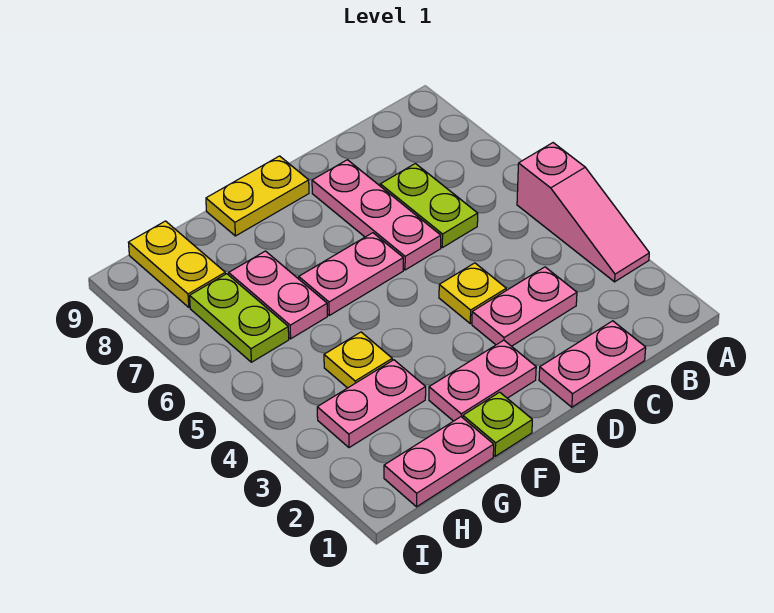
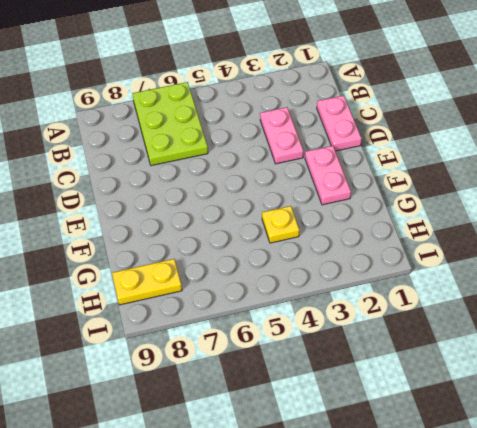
lime 2x3 plate [132,82,208,166] -> lime 1x2 plate [380,164,478,248]
none -> pink 1x3 slope [517,143,649,282]
none -> yellow 1x1 plate [439,263,506,324]
none -> pink 1x3 plate [312,160,441,270]

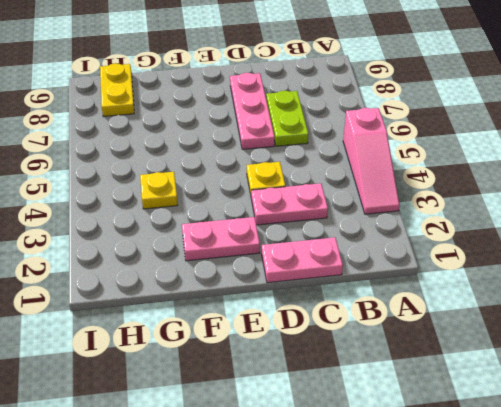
none -> pink 1x2 plate [299,233,403,315]
none -> yellow 1x2 plate [206,156,309,236]
none -> lime 1x1 plate [463,392,532,456]

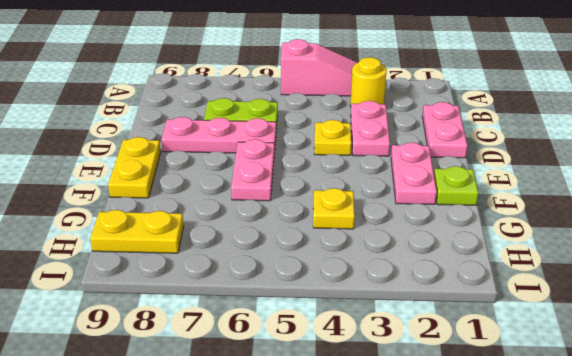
yellow 1x1 round brick [350,57,387,106] -> none
none -> pink 1x2 plate [384,417,494,507]
none -> pink 1x2 plate [317,360,426,448]
none -> pink 1x2 plate [229,251,327,339]

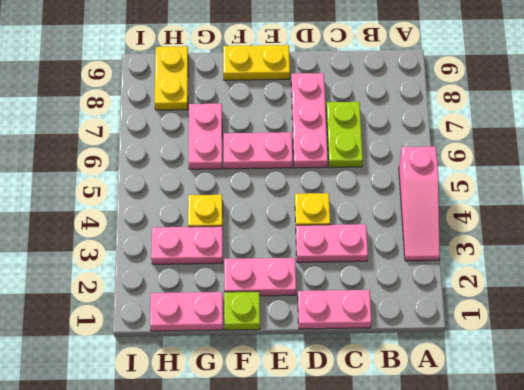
none -> lime 1x2 plate [190,274,289,362]

